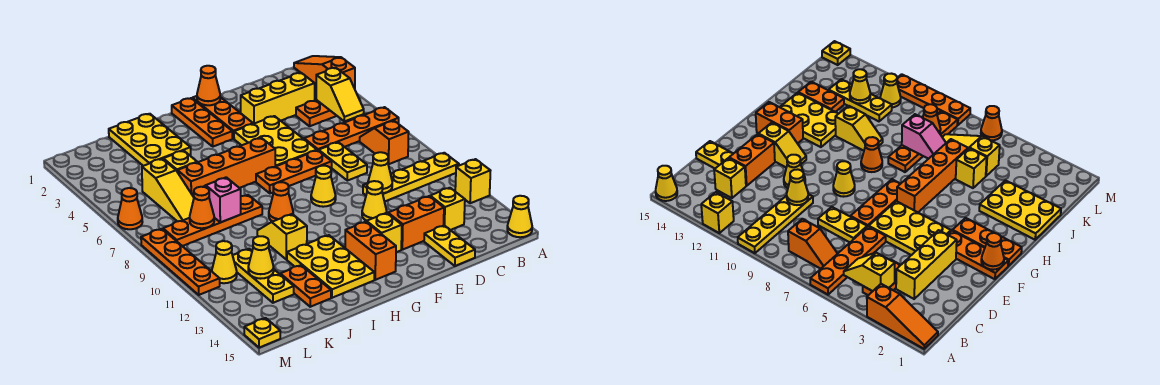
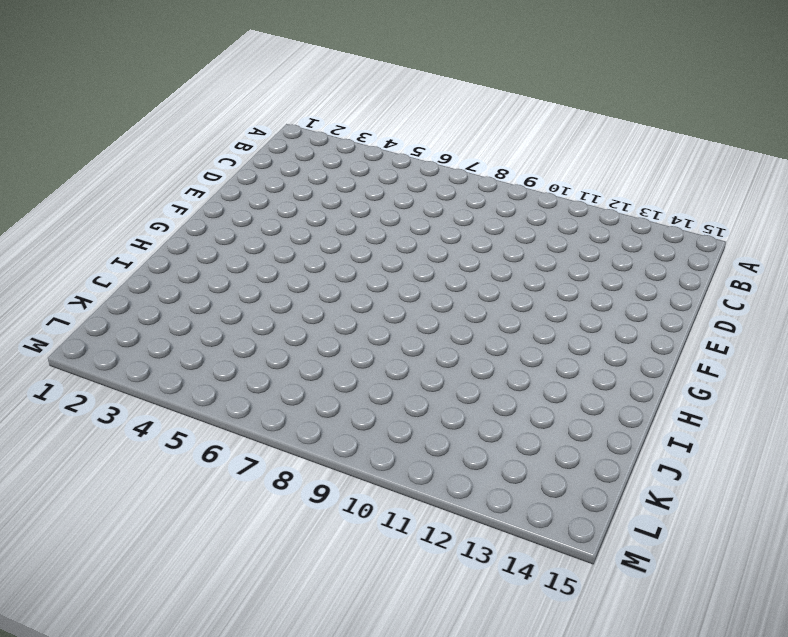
none -> orange 1x3 slope [294,56,355,89]
none -> orange 1x4 plate [304,107,399,151]
none -> yellow 1x4 plate [363,153,459,202]
none -> yellow 1x1 brick [455,159,491,203]

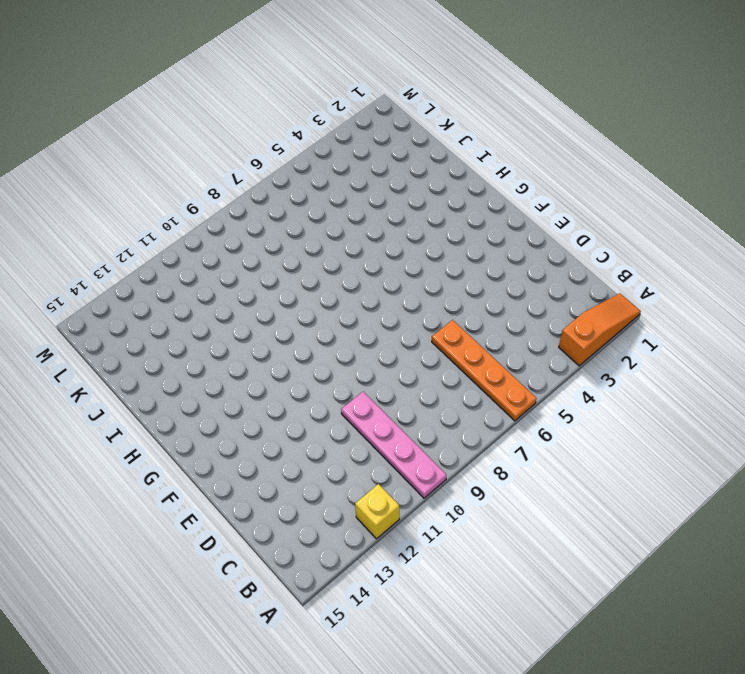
pink 1x4 plate [341,392,447,498] -> yellow 1x4 plate [363,153,459,202]
none -> yellow 1x1 cone [507,196,532,237]
none -> orange 1x2 plate [296,100,337,126]
none -> orange 1x2 slope [360,121,409,164]
none -> yellow 1x3 brick [241,73,315,124]

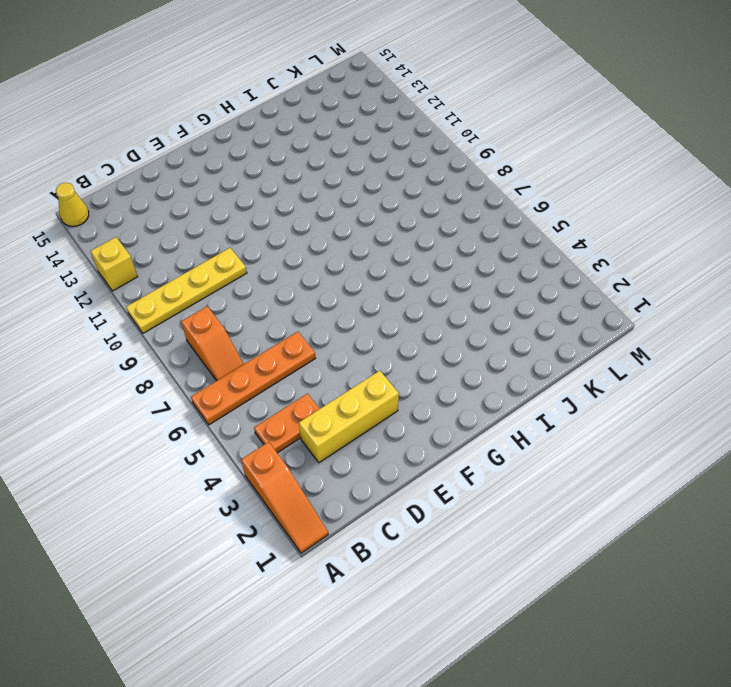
none -> yellow 1x1 brick [430,188,465,230]
none -> yellow 1x2 plate [319,142,367,181]
none -> orange 1x2 brick [388,196,444,250]
none -> yellow 1x2 plate [424,225,475,266]

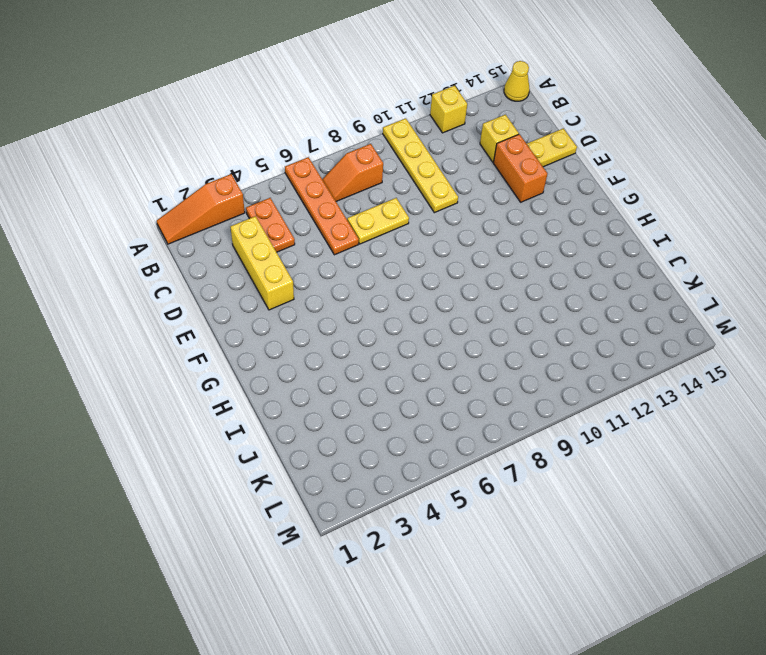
none -> yellow 2x3 plate [234,116,317,166]
none -> orange 1x3 plate [256,150,332,193]
none -> yellow 1x1 cone [362,181,387,221]
none -> orange 1x3 plate [192,96,253,139]

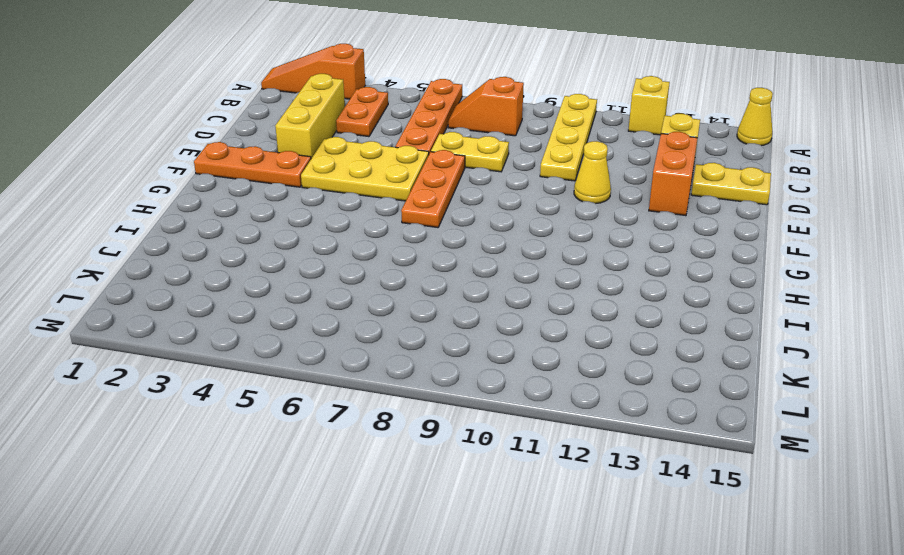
none -> yellow 1x1 cone [311,166,336,207]
none -> yellow 1x2 slope [366,213,402,252]
none -> orange 1x3 plate [172,98,232,147]
none -> orange 1x4 brick [178,138,275,194]

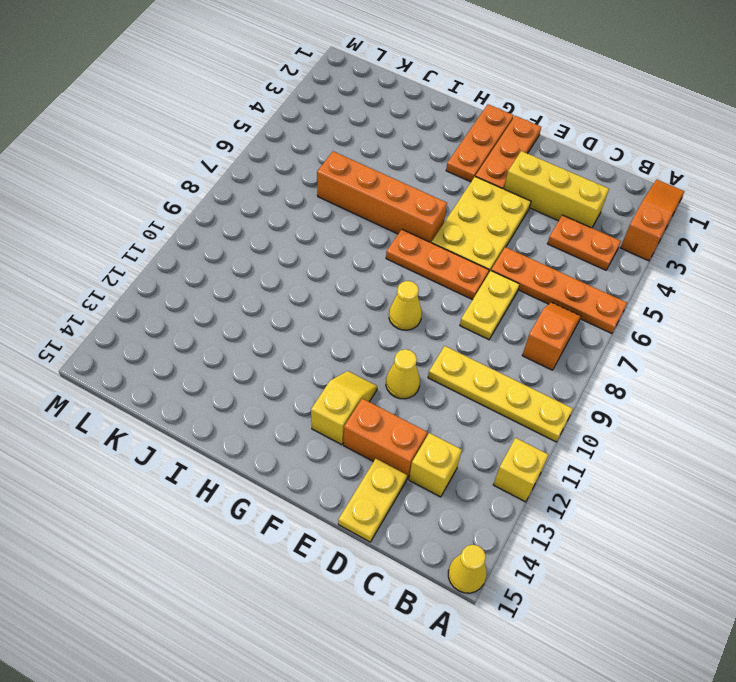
none -> orange 1x2 brick [345,222,396,280]
none -> orange 1x1 cone [269,182,293,222]
none -> yellow 2x3 plate [287,235,374,298]
none -> yellow 2x3 plate [109,114,191,166]

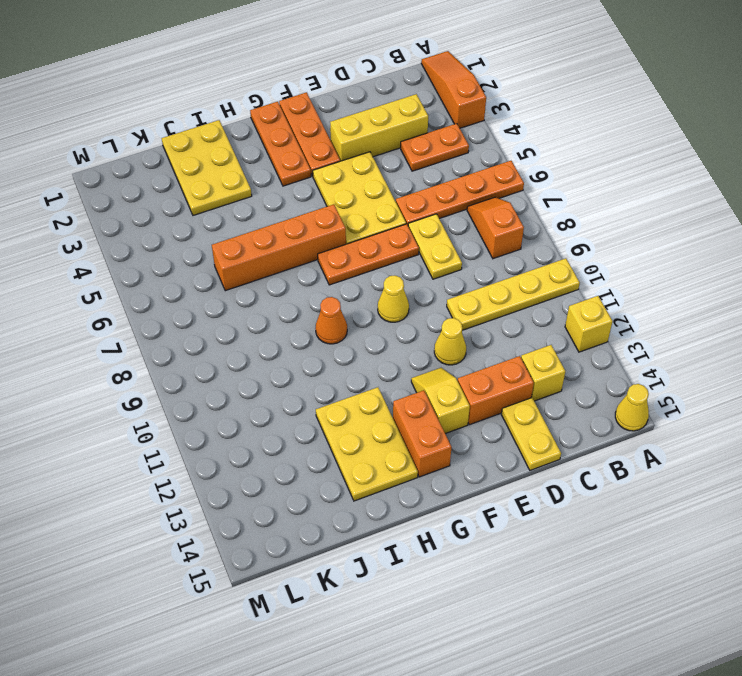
none -> orange 1x4 plate [163,195,262,246]
none -> yellow 1x2 slope [257,214,307,259]
none -> yellow 1x1 brick [163,151,197,172]
none -> orange 1x2 plate [280,265,331,307]

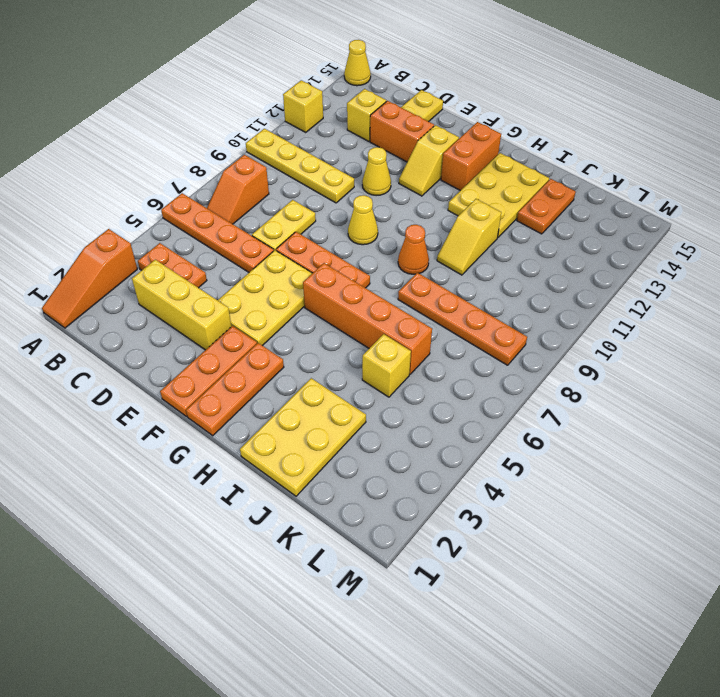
none -> yellow 1x3 slope [142,159,194,221]
none -> yellow 1x3 plate [233,249,294,303]
none -> yellow 1x1 cone [212,241,237,283]
none -> orange 1x1 cone [118,188,142,229]

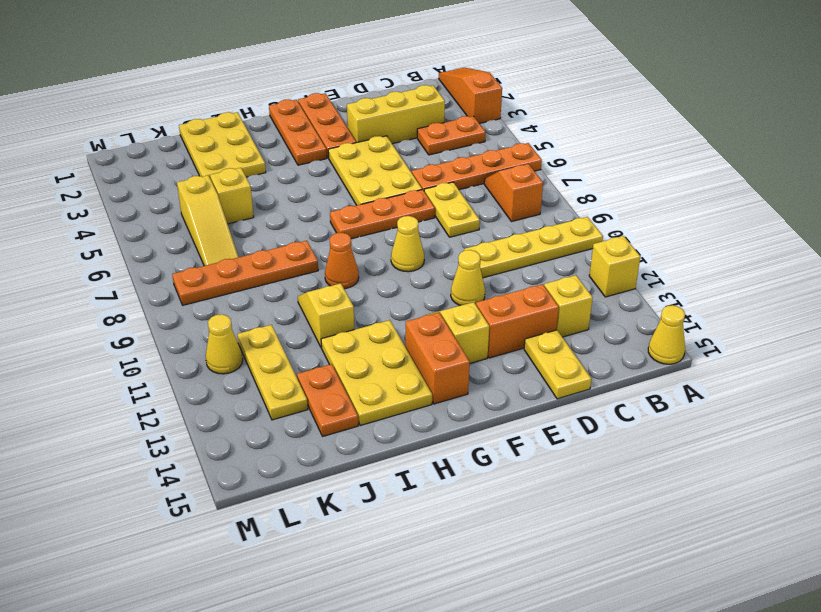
none -> orange 1x4 brick [178,138,275,194]
none -> orange 1x1 cone [118,188,142,229]
none -> orange 1x4 plate [141,229,220,295]
none -> yellow 1x1 plate [244,318,280,348]

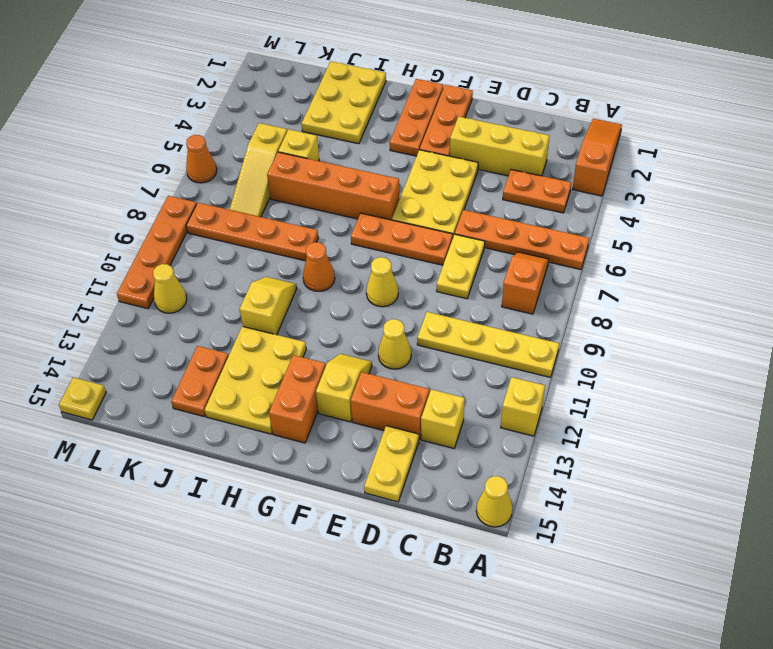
none -> yellow 1x3 plate [233,249,294,303]
none -> yellow 1x2 slope [316,68,364,121]
none -> yellow 1x1 cone [368,152,392,193]
none -> orange 1x1 cone [197,66,221,105]

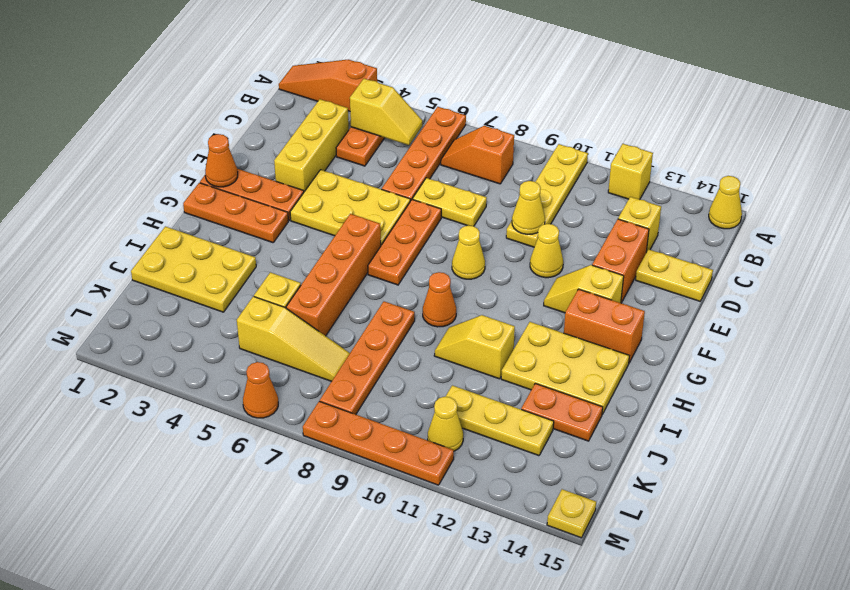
none -> pink 1x2 slope [192,177,241,222]
none -> orange 1x1 cone [190,187,214,228]
none -> yellow 1x1 cone [248,236,274,279]

